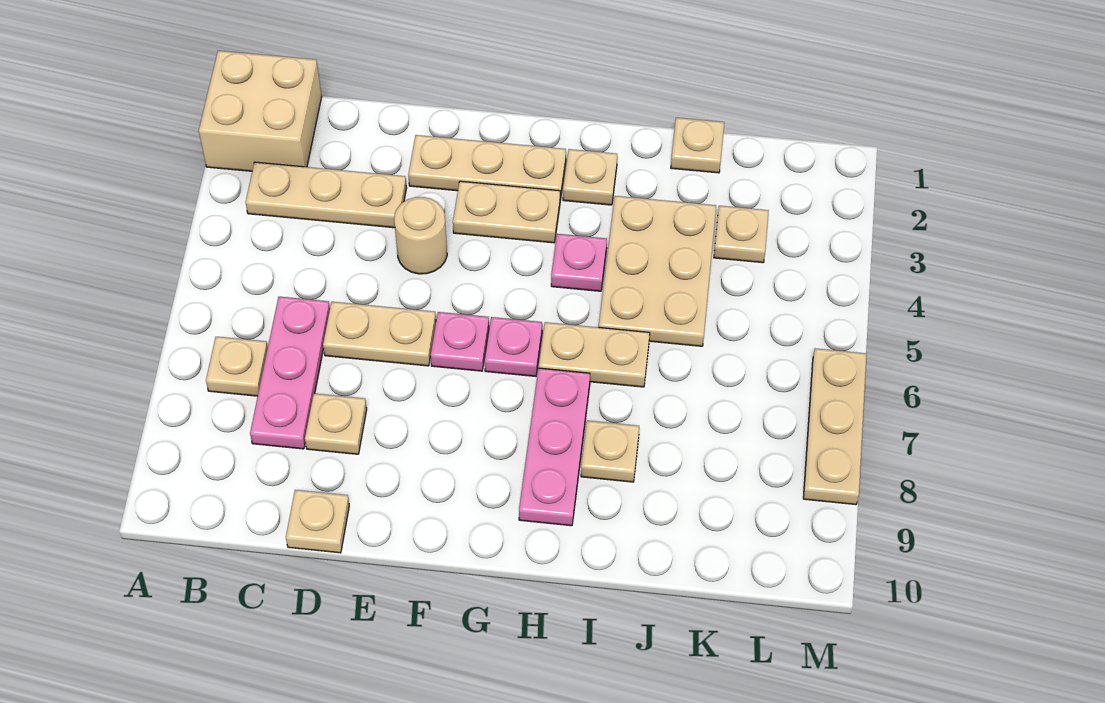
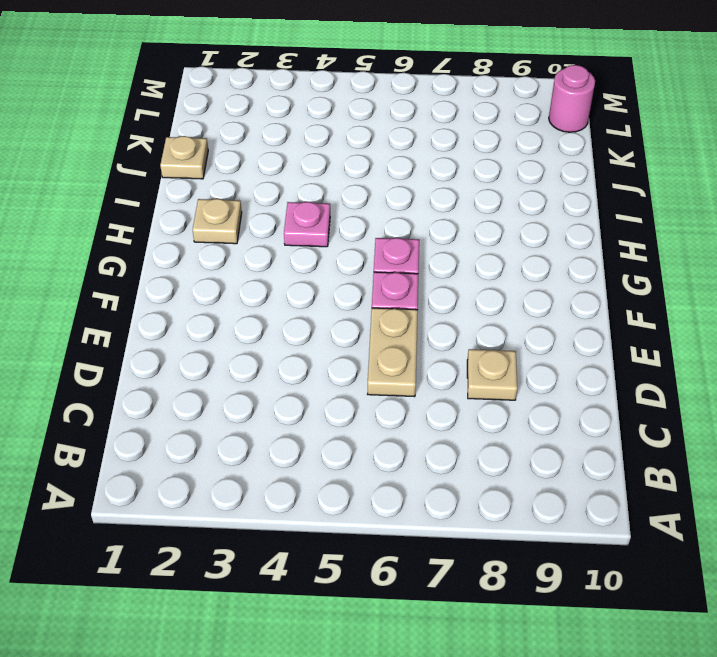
pink 1x1 round brick [549,65,595,132] -> none
none -> tan 2x2 brick [199,51,322,171]
none -> tan 1x3 plate [245,162,407,228]
none -> tan 1x1 plate [206,337,268,396]

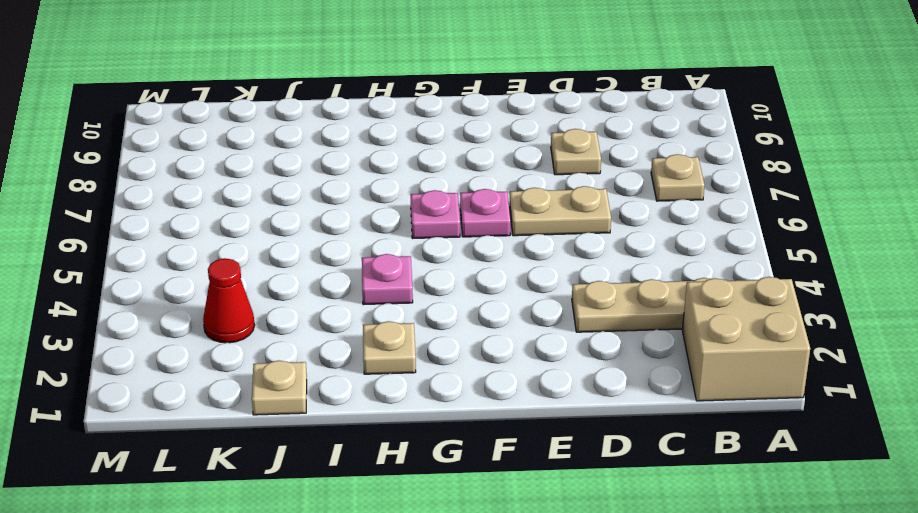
red 1x1 cone [203,258,255,343] -> tan 1x1 plate [714,206,769,263]
none -> pink 1x3 plate [250,297,330,449]
none -> tan 1x1 plate [286,490,349,553]
none -> tan 1x3 plate [408,135,566,200]

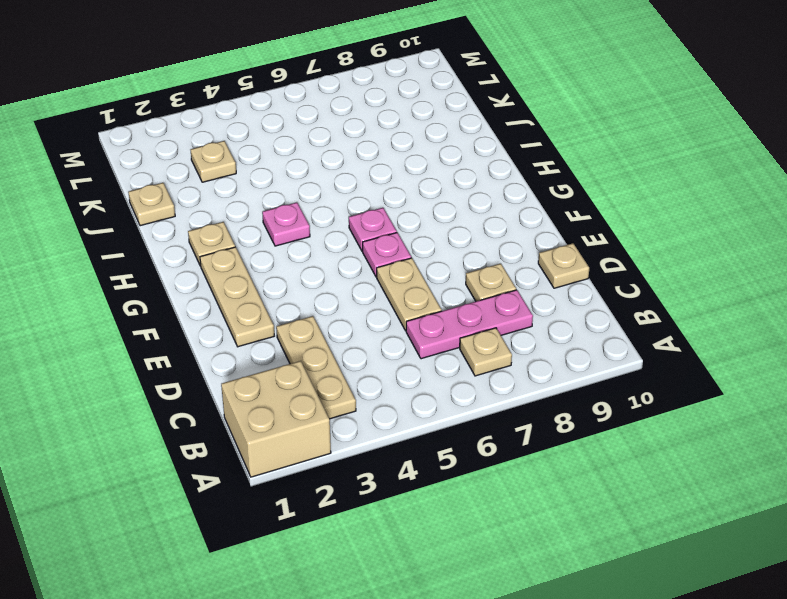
none -> tan 1x1 round brick [394,197,447,274]
none -> tan 1x2 plate [453,181,560,243]
none -> tan 1x2 plate [539,322,650,387]

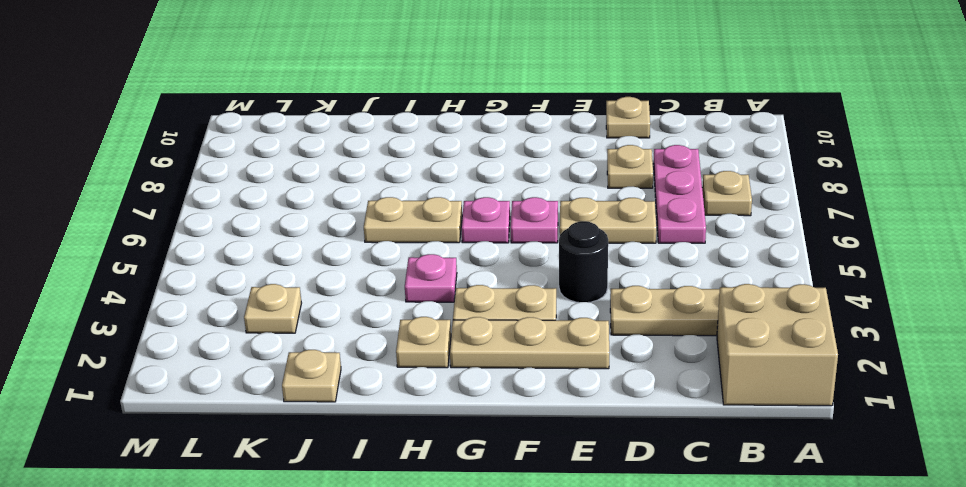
black 1x1 round brick [559,221,608,302] -> tan 1x1 round brick [394,197,447,274]
none -> pink 1x3 plate [519,368,590,526]
none -> tan 2x3 plate [599,196,716,346]
none -> tan 1x1 plate [581,421,639,482]

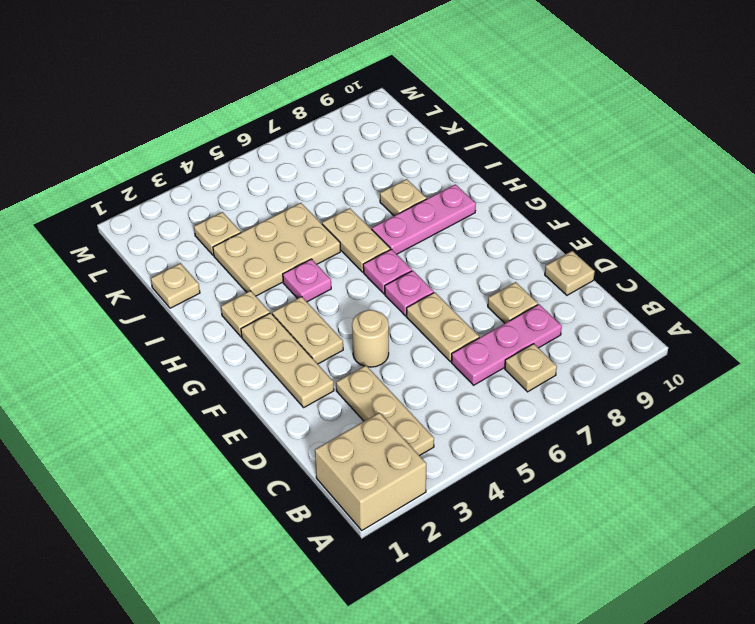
none -> tan 1x3 plate [803,348,866,505]

